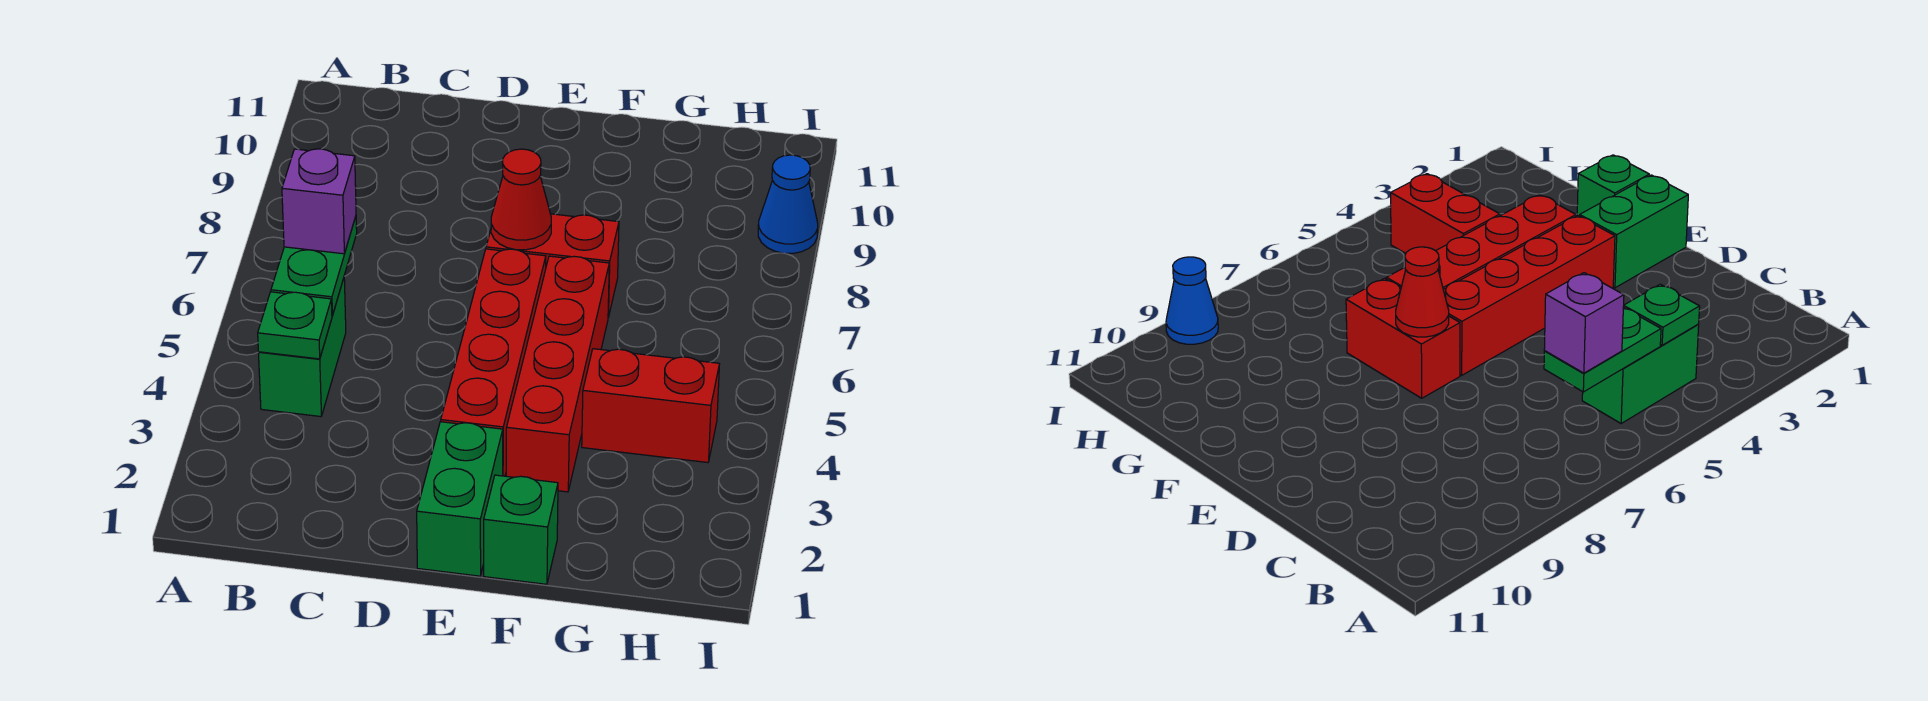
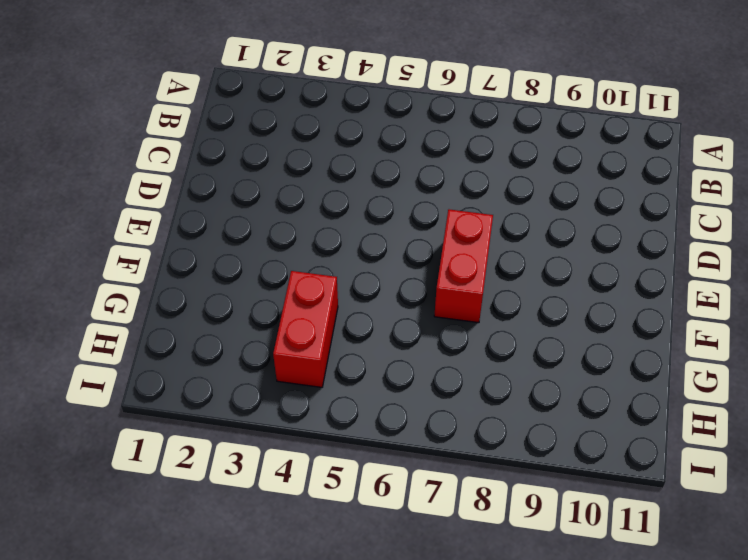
none -> green 1x2 brick [258,279,346,416]
none -> green 1x2 brick [417,422,503,576]
none -> red 1x4 brick [441,249,546,476]

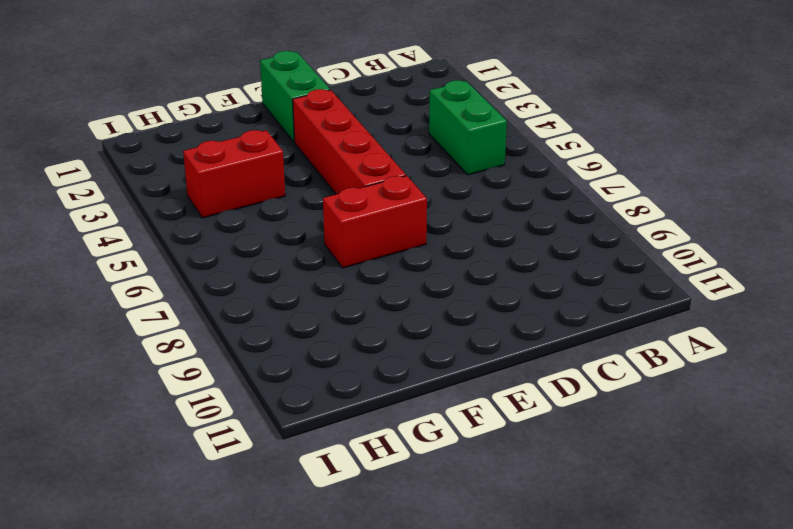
none -> green 1x1 brick [484,475,558,584]
none -> red 1x4 brick [506,256,609,492]
none -> blue 1x1 cone [758,155,818,253]

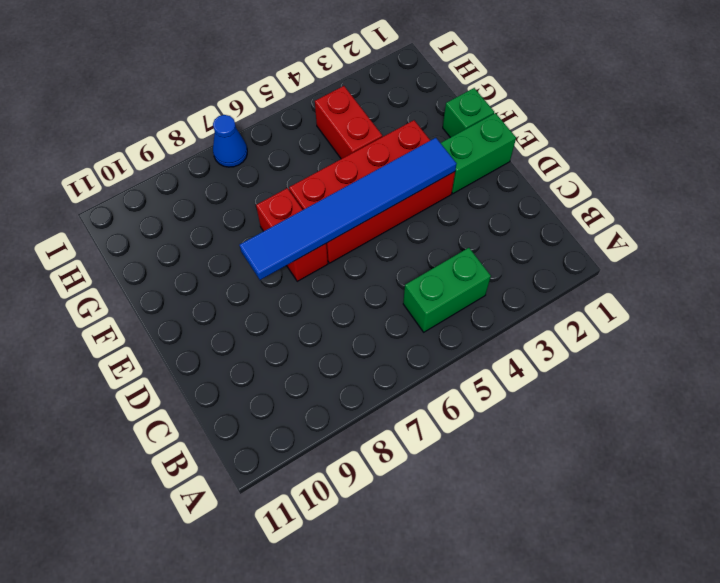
blue 1x6 tile [240,138,457,280] -> red 1x1 cone [491,149,551,250]
blue 1x1 cone [213,115,247,167] -> blue 1x1 cone moved to [758,155,818,253]
none -> green 1x1 plate [258,292,332,359]
none -> green 1x2 plate [271,217,357,315]
none -> purple 1x1 brick [282,149,356,254]

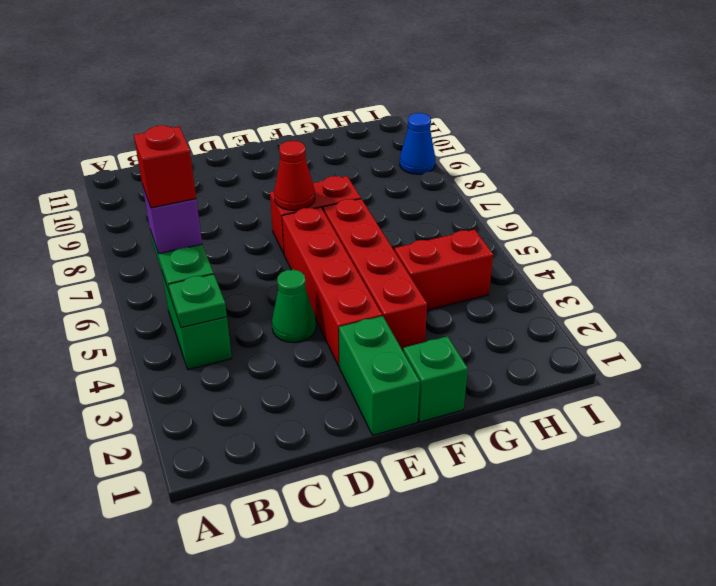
red 1x1 brick [134,125,196,208] -> none
green 1x1 cone [272,270,316,343] -> none

